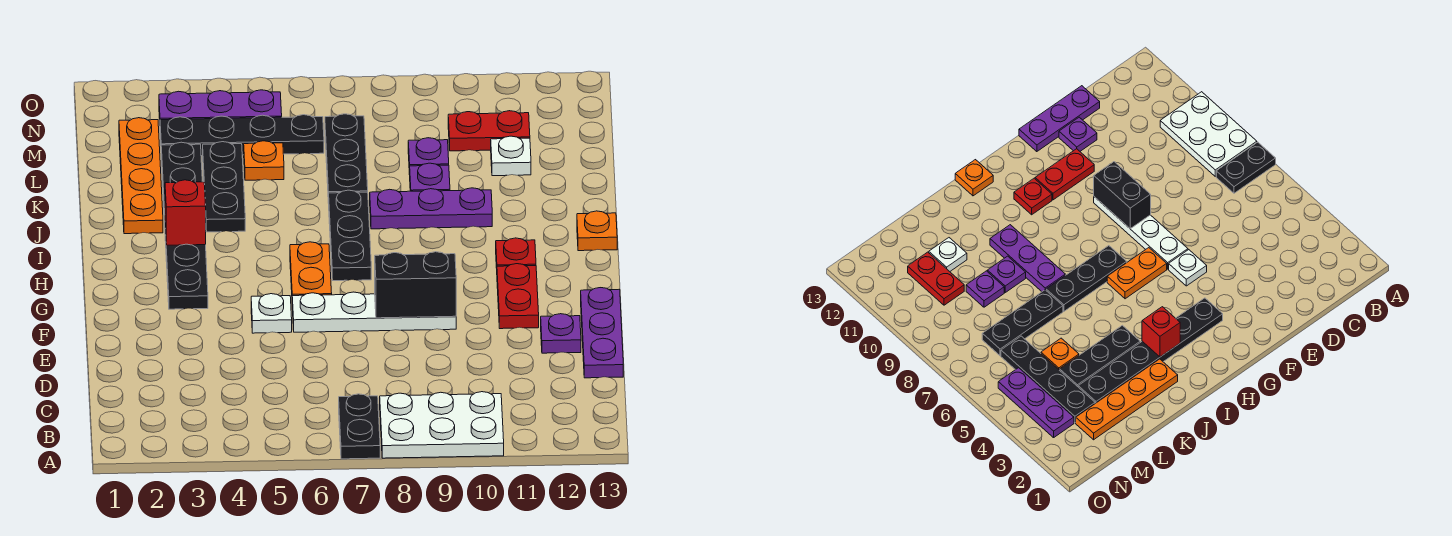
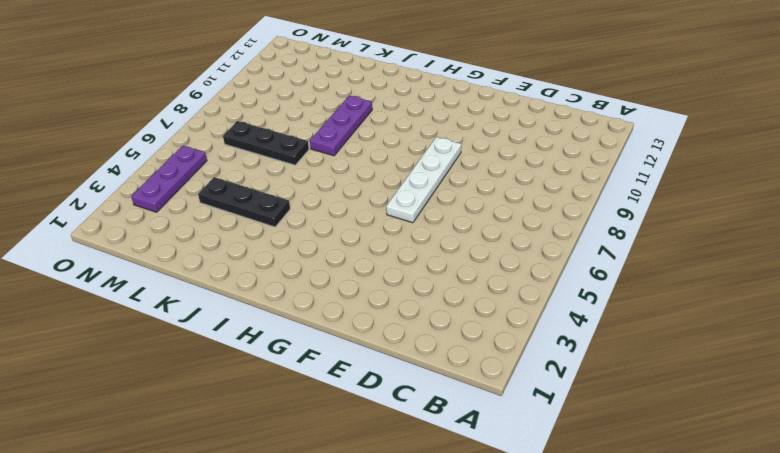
none -> black 1x2 plate [339,394,380,459]
none -> white 2x3 plate [380,392,504,458]
none -> purple 1x3 plate [581,288,623,378]

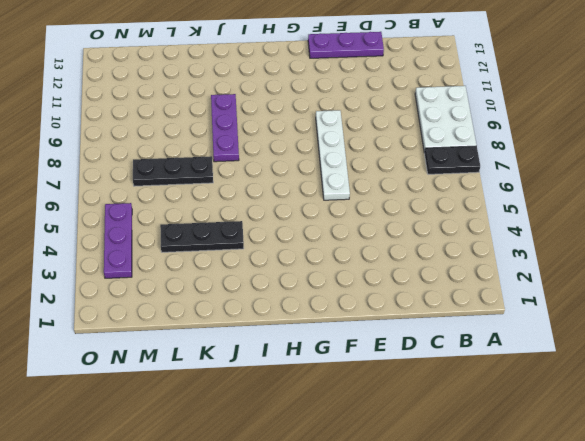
none -> purple 1x1 plate [541,314,581,353]
none -> white 1x1 plate [251,294,292,333]
none -> red 1x2 plate [497,264,539,329]

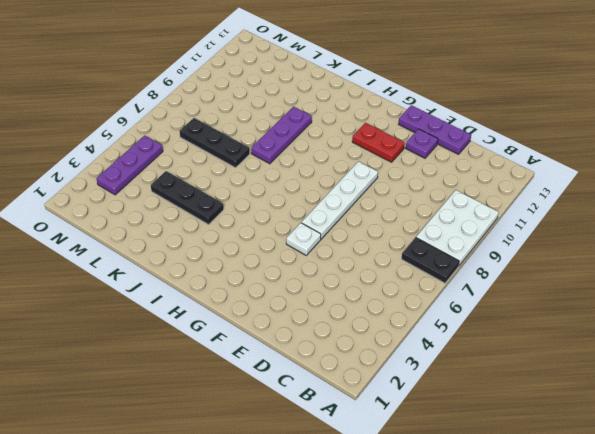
none -> black 1x6 plate [161,142,208,309]
none -> orange 1x2 plate [290,242,332,296]
none -> black 1x3 plate [329,190,371,281]

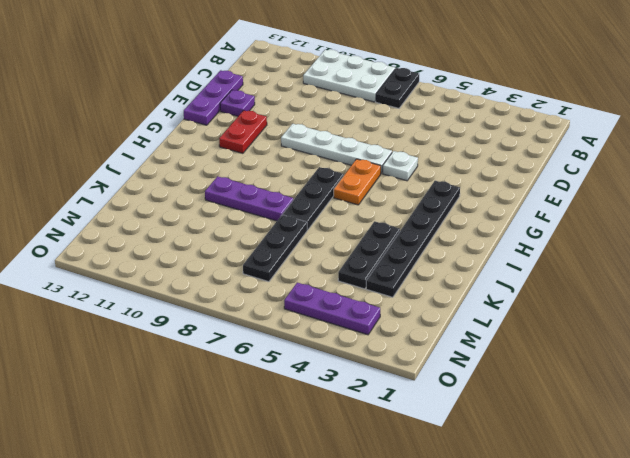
none -> red 1x1 plate [496,238,536,268]
none -> orange 1x1 plate [577,211,617,251]
none -> orange 1x4 plate [119,118,163,234]

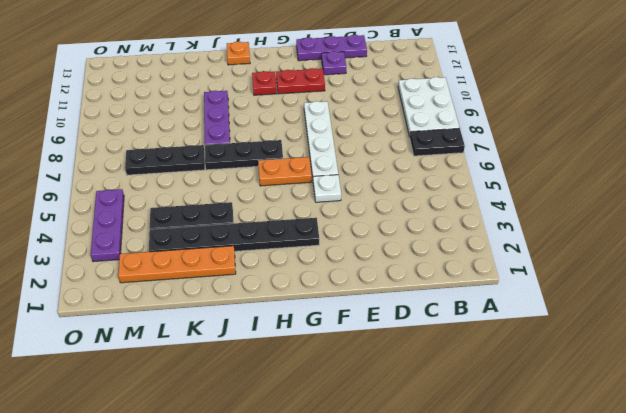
none -> purple 1x1 plate [410,163,450,191]
none -> orange 1x1 plate [244,141,284,180]
none -> purple 1x1 plate [408,138,449,175]

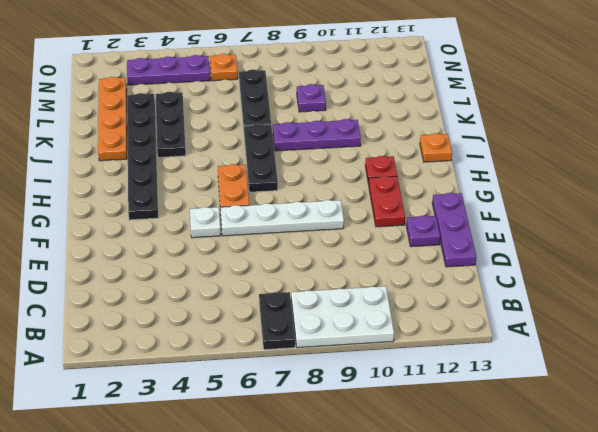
orange 1x1 plate [210,54,238,81] -> orange 1x1 plate moved to [244,141,284,180]
none -> purple 1x1 plate [410,163,450,191]
none -> white 1x1 plate [491,136,531,176]
none -> black 1x4 plate [160,115,324,156]

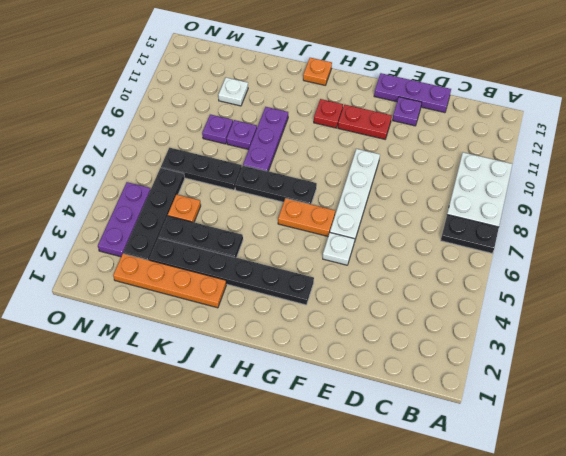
none -> red 1x2 plate [448,111,530,151]
none -> black 1x2 brick [375,252,456,318]
none -> red 1x1 brick [165,180,206,245]

